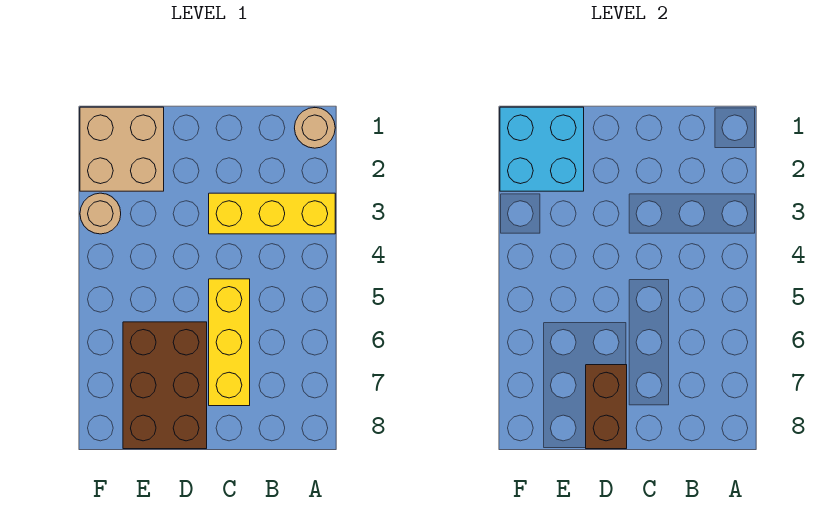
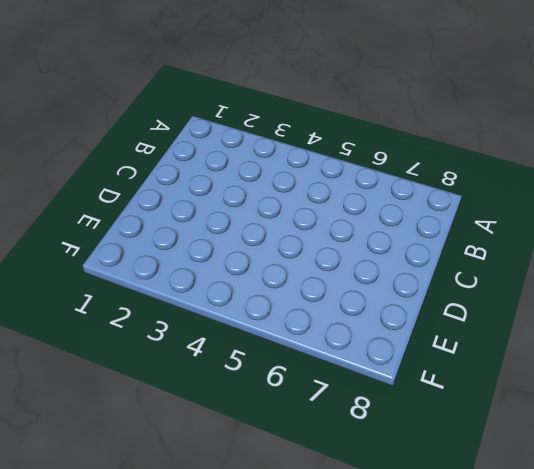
none -> tan 1x1 round brick [295,108,335,148]
none -> yellow 1x3 brick [209,193,335,234]

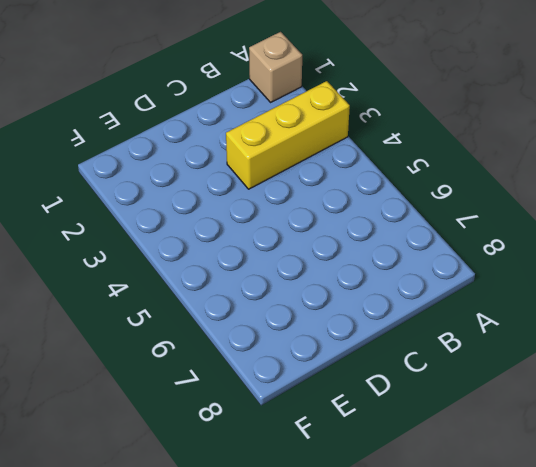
tan 1x1 brick [249,32,302,102] -> tan 1x1 round brick [295,108,335,148]
none -> yellow 1x3 brick [209,279,250,406]
none -> brown 2x3 brick [123,322,207,449]

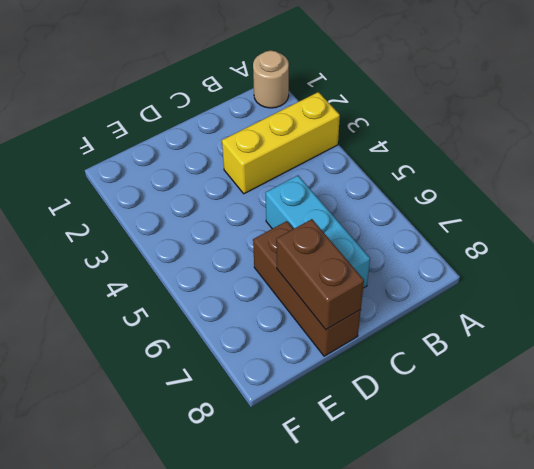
cyan 1x3 brick [266,176,370,288] -> yellow 1x3 brick [209,279,250,406]
brown 1x3 brick [253,221,361,356] -> brown 2x3 brick [123,322,207,449]
none -> tan 2x2 brick [80,107,164,191]
none -> tan 1x1 round brick [80,193,121,234]

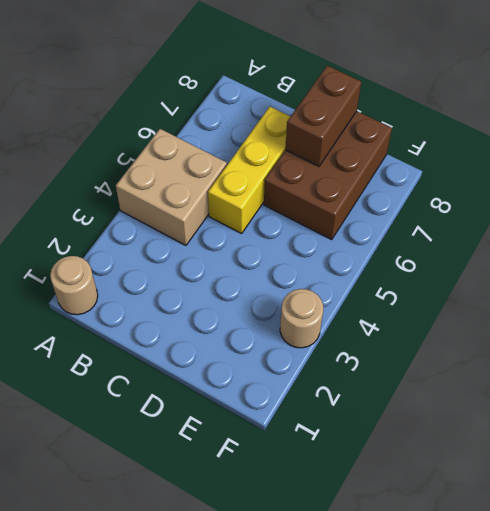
tan 2x2 brick [116,129,227,245] -> tan 2x2 brick moved to [80,107,164,191]
none -> yellow 1x3 brick [209,193,335,234]
none -> cyan 2x2 brick [500,107,584,191]

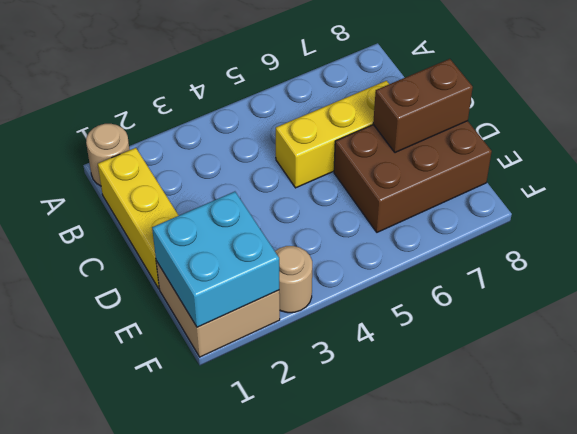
yellow 1x3 brick [98,148,179,288] -> yellow 1x3 brick moved to [209,193,335,234]

